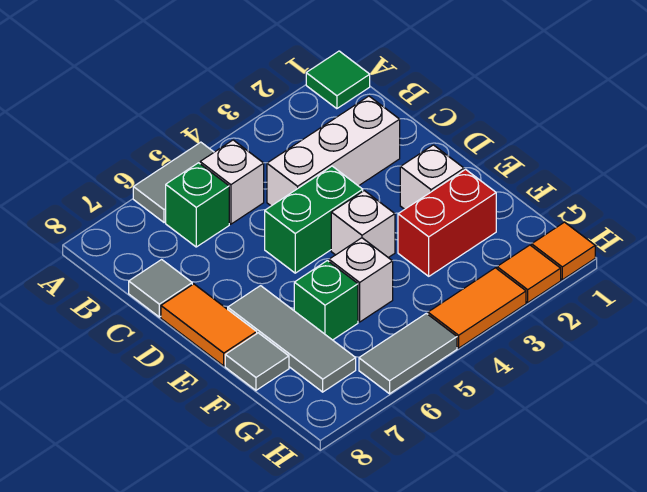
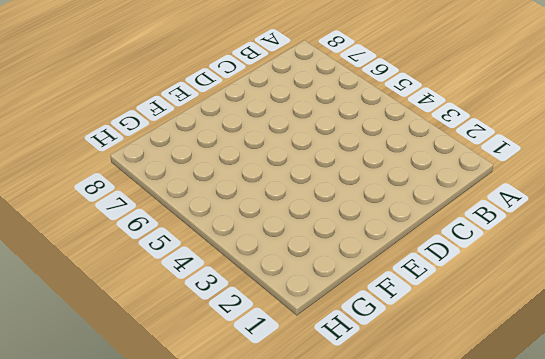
none -> green 1x1 tile [306,51,370,109]
none -> grey 1x2 tile [133,142,214,223]
none -> white 1x1 brick [200,140,264,224]

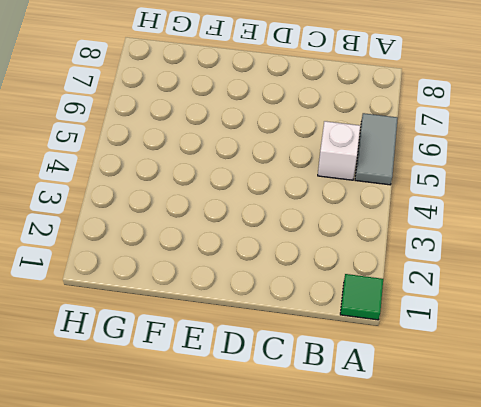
none -> green 1x1 brick [166,163,229,247]
none -> white 1x3 brick [267,96,400,206]
none -> grey 1x1 tile [129,260,192,317]

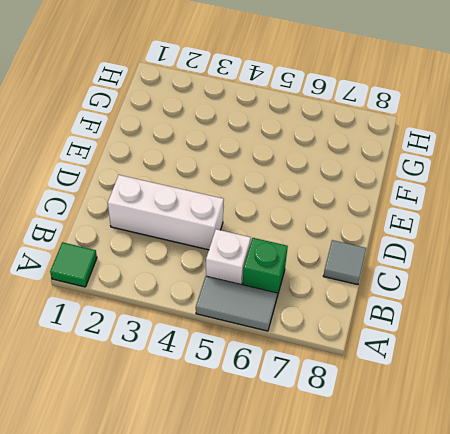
none -> green 1x2 brick [265,166,363,273]
none -> orange 1x2 tile [161,284,257,366]
none -> white 1x1 brick [400,145,464,209]

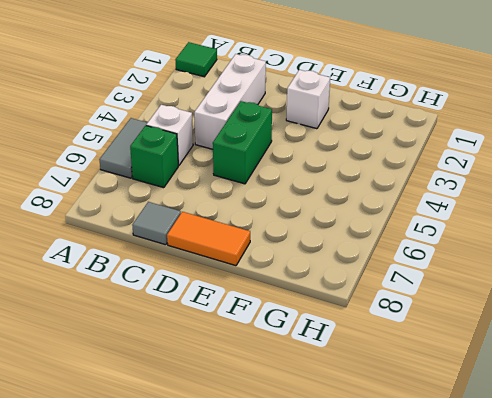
none -> white 1x1 brick [331,191,395,258]
none -> grey 1x3 tile [228,286,356,392]
none -> red 1x2 brick [398,169,496,276]

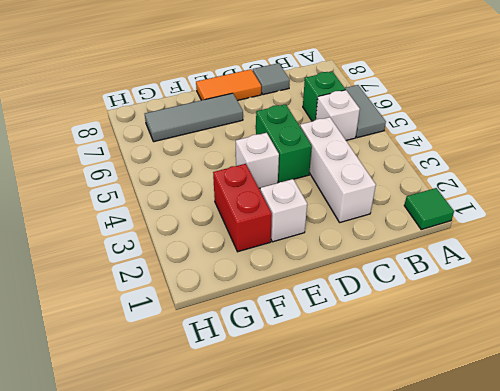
none -> white 1x1 brick [329,238,393,322]
none -> green 1x1 brick [294,261,358,340]
none -> grey 1x1 tile [225,333,289,390]

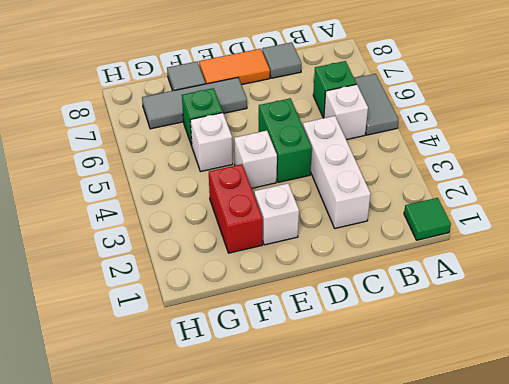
none -> orange 1x1 tile [532,222,595,280]
none -> orange 1x1 tile [497,245,561,302]
none -> orange 1x2 tile [428,268,526,348]

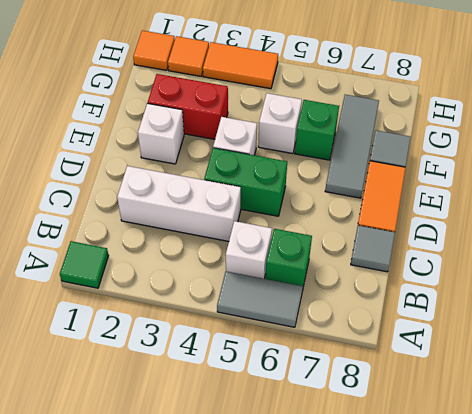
none -> grey 1x2 tile [359,313,457,394]

